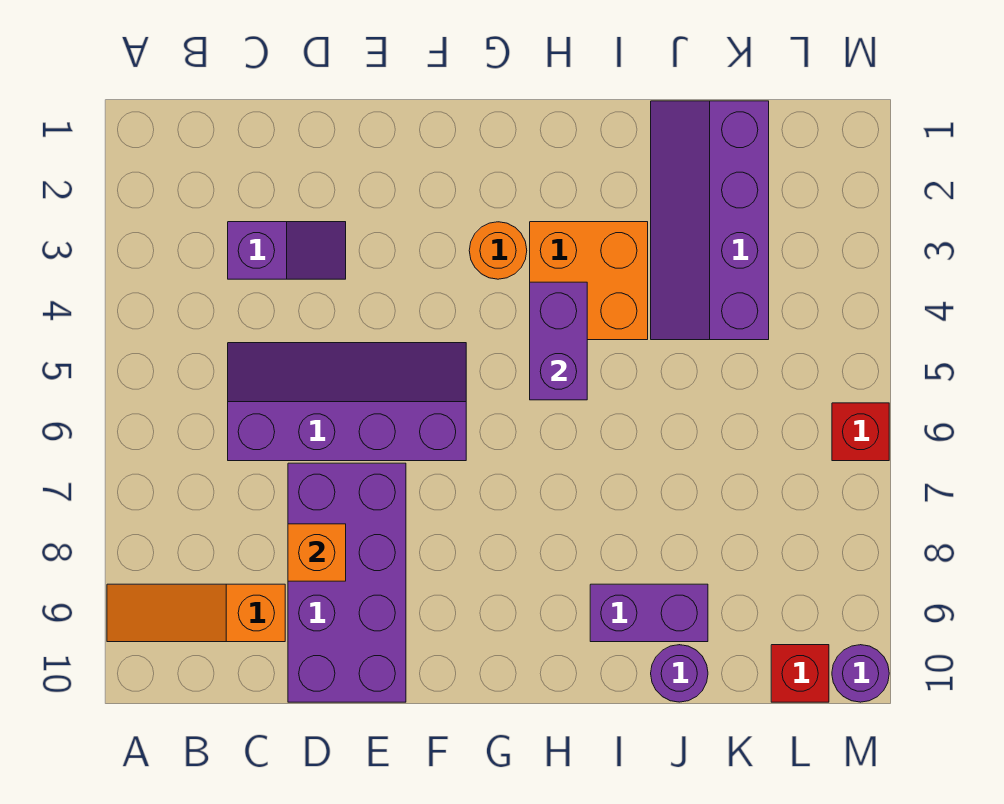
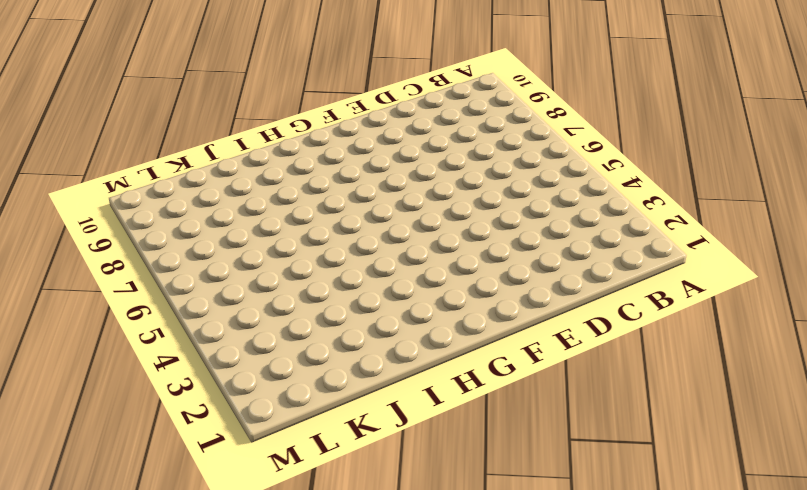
none -> orange 1x3 slope [107,584,285,642]
none -> purple 1x2 slope [228,222,346,279]
none -> purple 2x4 slope [228,343,466,461]

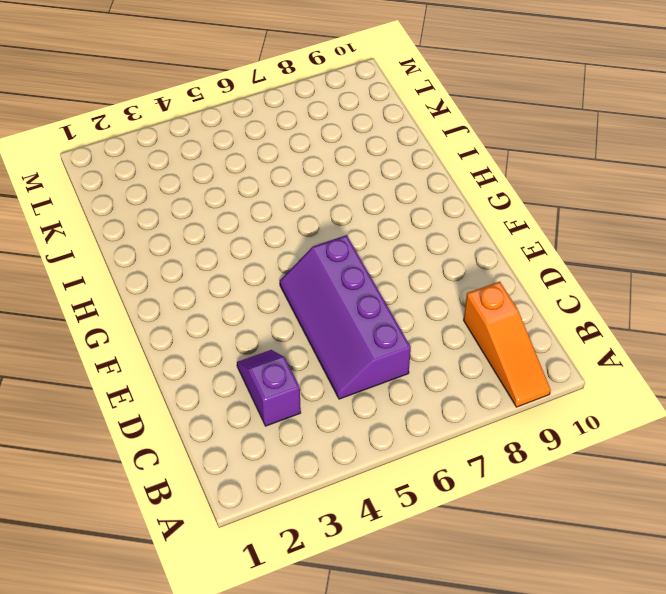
none -> purple 2x4 brick [288,463,406,702]
none -> orange 1x1 round brick [469,222,527,279]
none -> orange 2x2 brick [530,222,648,340]

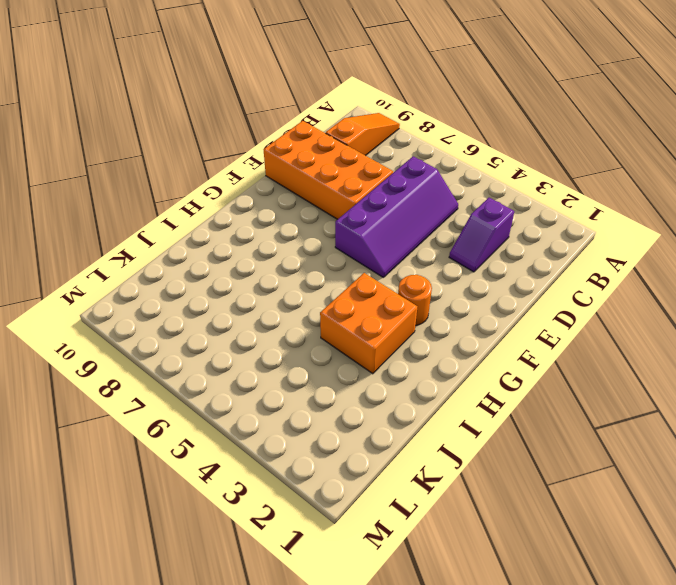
orange 2x4 brick [264,121,393,219] -> purple 2x4 brick [288,463,406,702]
none -> purple 1x2 brick [590,584,708,642]
none -> purple 2x4 slope [651,101,769,340]
none -> purple 1x1 round brick [651,645,708,702]

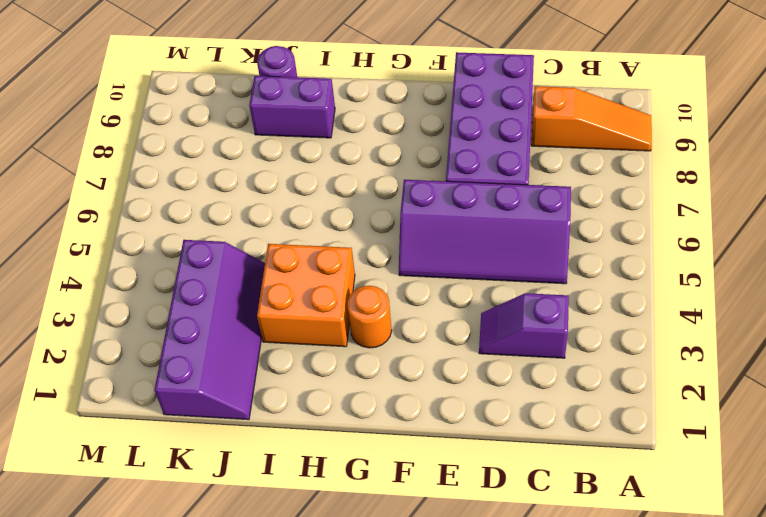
none -> red 1x1 brick [771,645,829,702]
none -> red 1x1 brick [832,403,889,461]
none -> purple 1x1 round brick [832,645,889,702]

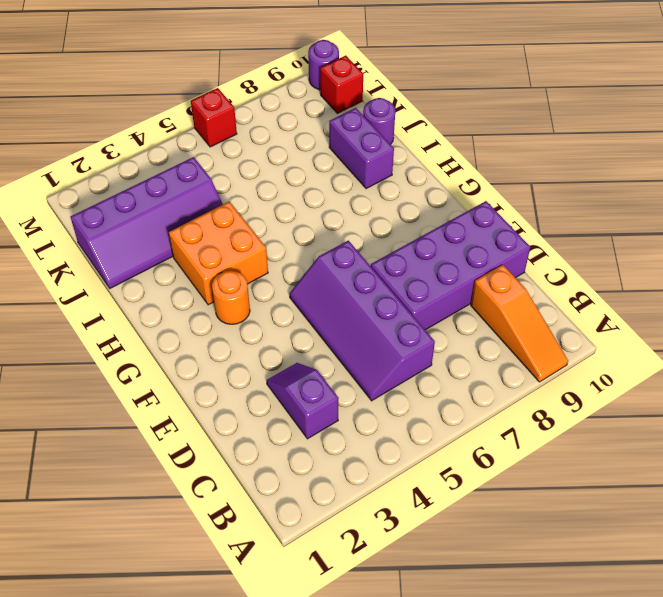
none -> orange 1x1 brick [288,524,346,581]
none -> purple 1x2 brick [530,282,587,400]

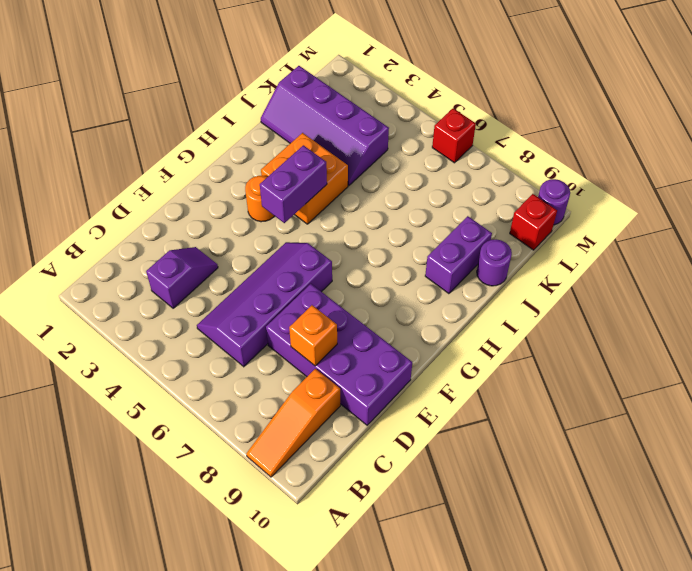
purple 1x2 brick [260,145,327,223] -> purple 1x2 brick turned to [530,282,587,400]

